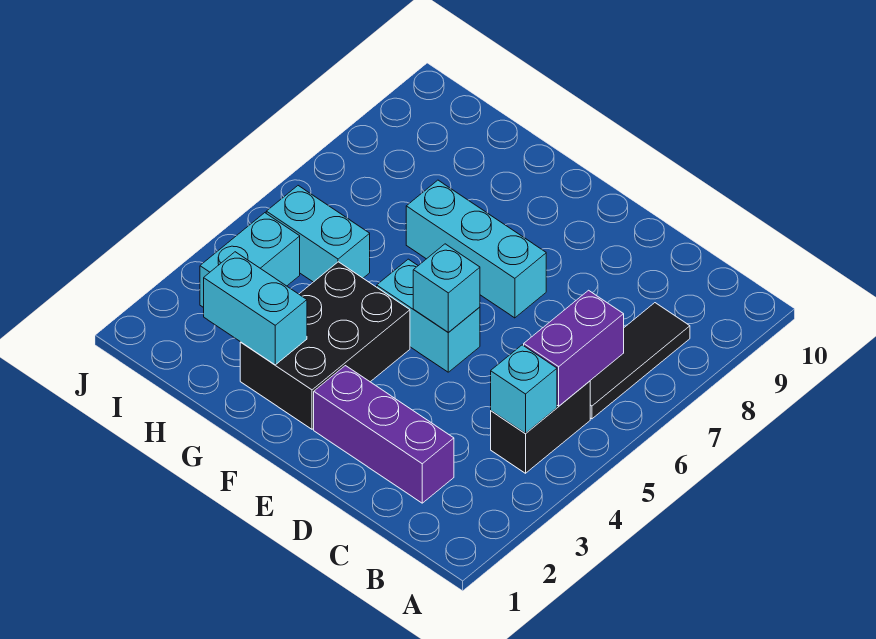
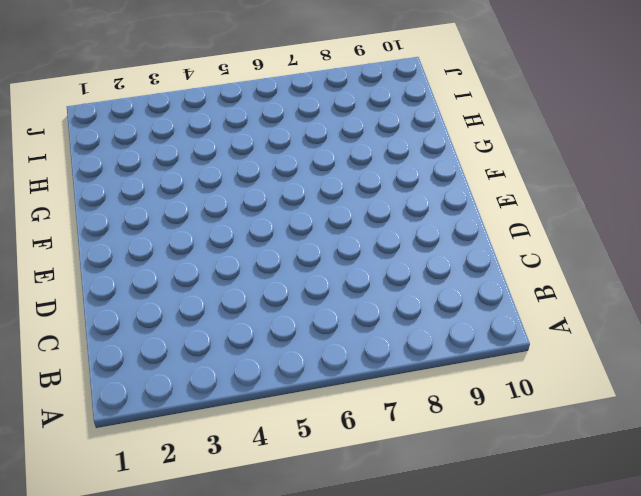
none -> black 1x2 brick [491,381,590,473]
none -> black 1x3 tile [590,303,690,419]
none -> purple 1x3 brick [314,366,454,503]

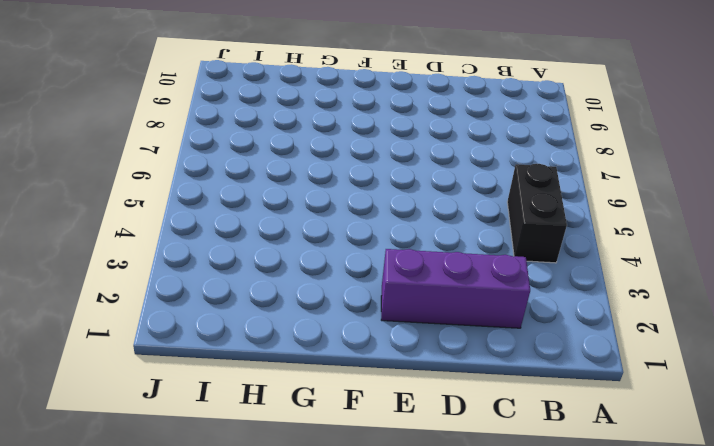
none -> black 1x3 tile [590,303,690,419]
none -> cyan 1x2 brick [377,259,480,372]
none -> cyan 1x3 brick [406,180,546,318]

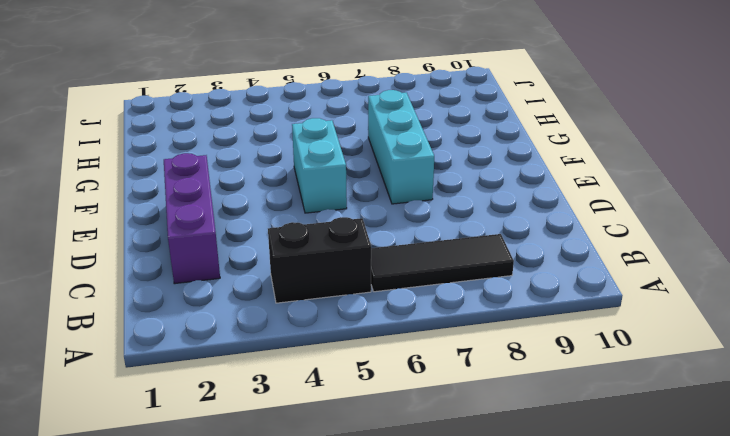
none -> black 2x3 brick [240,262,410,429]
none -> cyan 1x2 brick [266,186,370,282]
none -> cyan 1x2 brick [200,213,300,308]

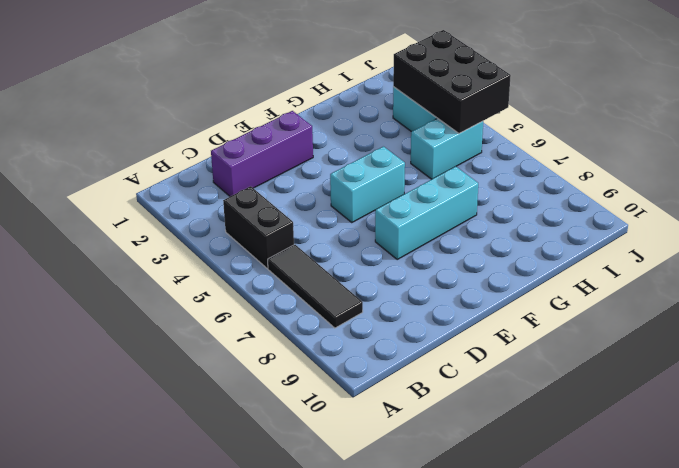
black 2x3 brick [393,30,511,133] -> black 2x3 brick moved to [240,262,410,429]
none -> cyan 1x1 brick [491,345,557,434]
none -> purple 1x2 brick [524,290,624,406]
none -> cyan 1x1 brick [413,244,480,333]

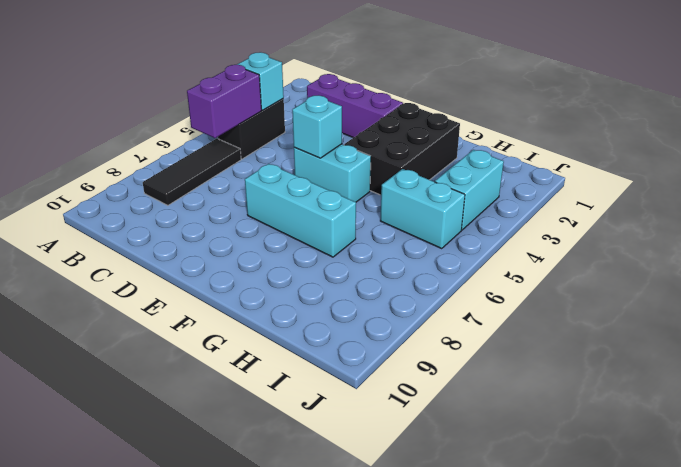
none -> cyan 1x2 brick [204,252,307,365]

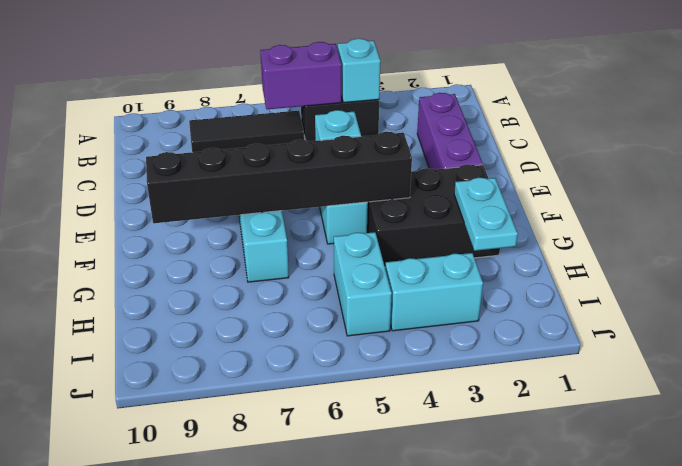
black 1x6 brick [146,132,412,223] -> none
cyan 1x2 plate [454,178,518,251] -> cyan 1x2 brick [204,252,307,365]

